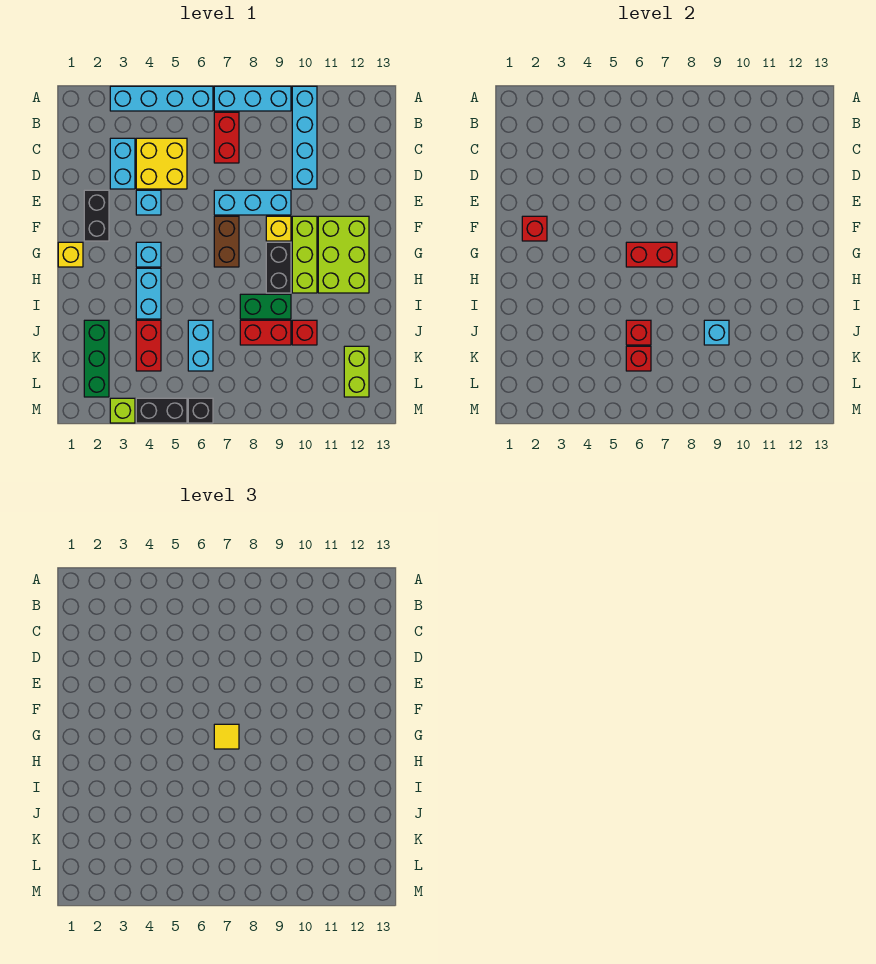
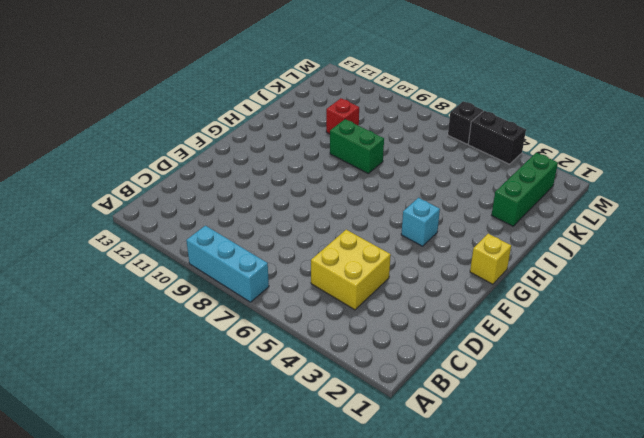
none -> cyan 1x4 brick [110,86,213,111]
none -> cyan 1x4 brick [292,86,317,189]
none -> red 1x2 brick [214,112,239,163]
none -> cyan 1x2 brick [110,138,135,189]

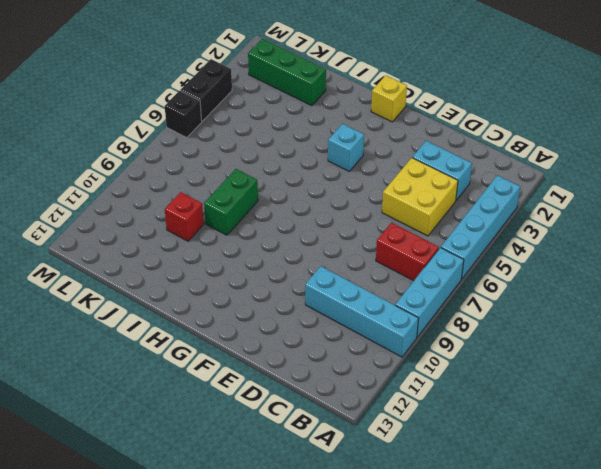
none -> black 1x2 brick [84,190,109,241]
none -> cyan 1x1 brick [136,190,161,215]
none -> cyan 1x3 brick [214,190,291,215]
none -> brown 1x2 brick [214,216,239,267]

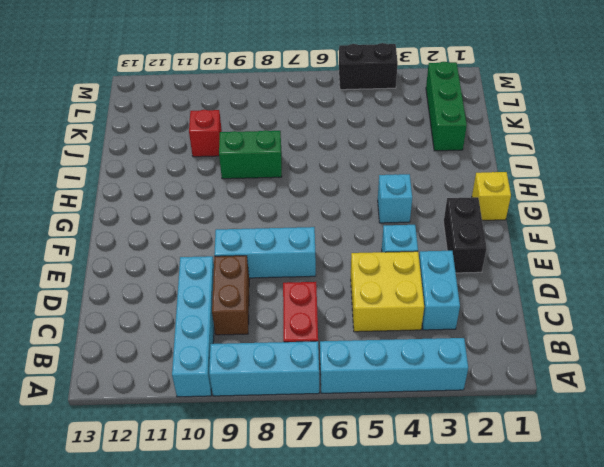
brown 1x2 brick [212,256,249,335] -> brown 1x2 brick moved to [214,216,239,267]
none -> yellow 1x1 brick [266,216,291,241]
none -> lime 1x3 brick [292,216,317,293]
none -> lime 2x3 brick [318,216,369,293]
none -> black 1x2 brick [266,242,291,293]

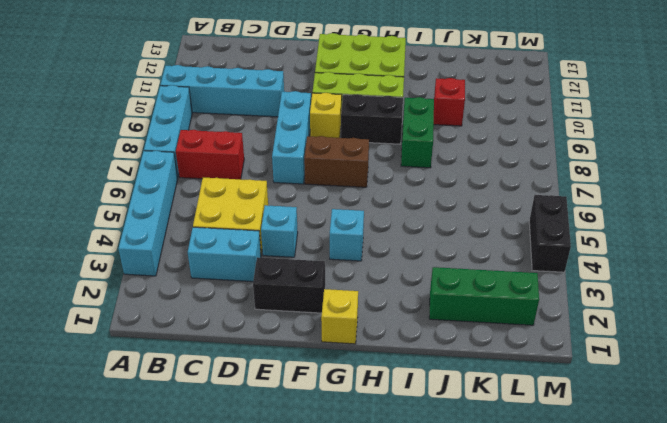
none -> cyan 1x2 brick [136,268,161,319]
none -> red 1x2 brick [136,320,161,371]
none -> cyan 1x2 brick [188,320,213,371]
none -> red 1x2 brick [240,320,291,345]

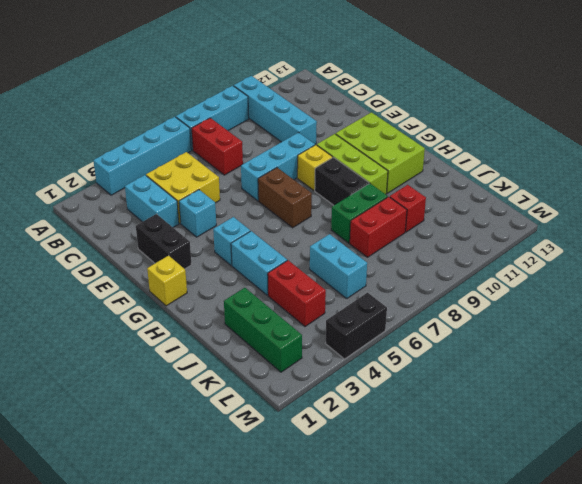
none -> lime 1x2 brick [344,346,369,397]
none -> lime 1x1 brick [110,398,135,423]
none -> black 1x1 brick [188,398,213,423]
none -> red 1x1 brick [522,216,547,241]

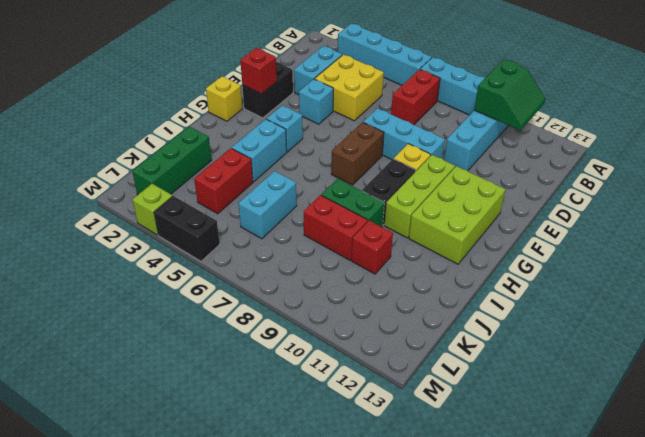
green 2x2 slope [474,59,545,130] -> none
none -> lime 1x2 brick [344,346,369,397]
none -> black 1x1 brick [188,398,213,423]
none -> red 1x2 brick [626,242,677,267]
none -> red 1x1 brick [626,320,651,345]

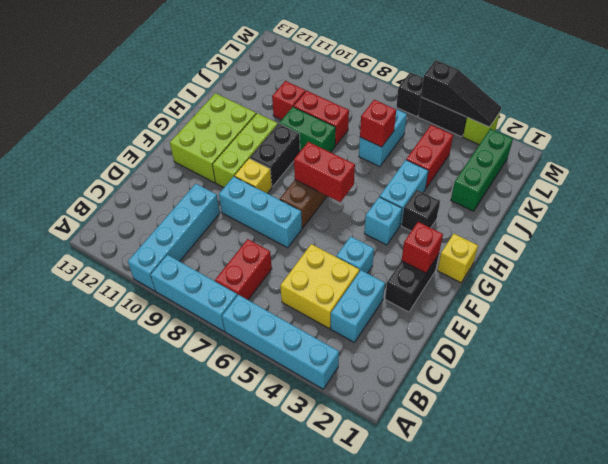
black 1x1 brick [402,190,440,231] -> none
black 1x3 slope [421,60,501,127] -> none
none -> lime 1x2 brick [344,346,369,397]
none -> cyan 1x1 brick [704,320,729,345]
none -> red 1x1 brick [626,346,651,371]
none -> yellow 1x1 tile [214,724,239,749]

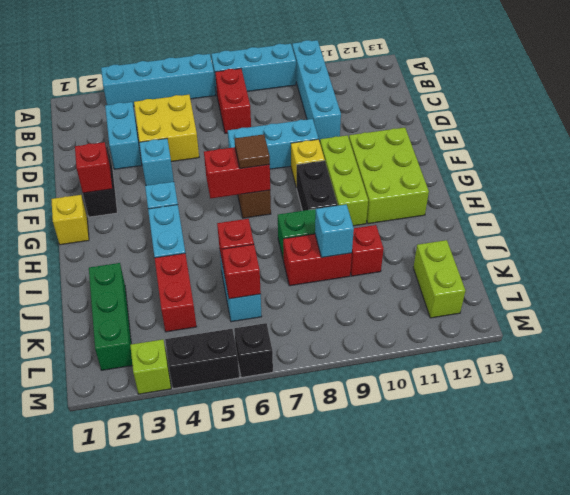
brown 1x1 tile [235,134,270,169] -> yellow 1x1 tile [214,724,239,749]

